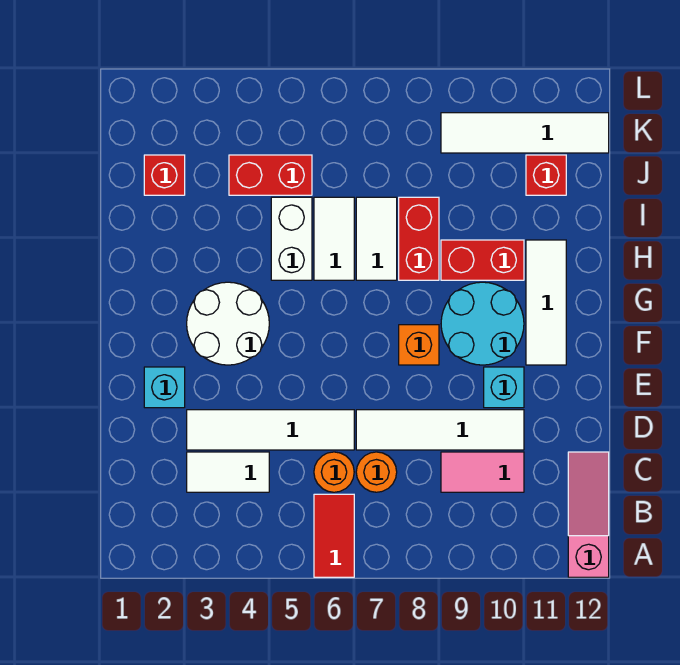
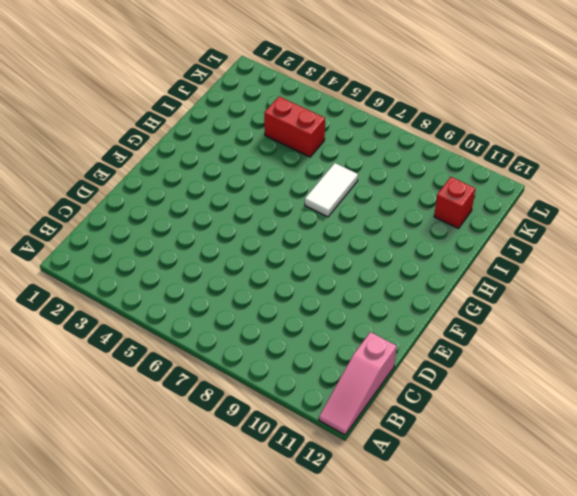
pink 1x3 slope [319,332,397,435] -> pink 1x3 slope turned to [568,452,609,577]
none -> red 1x2 tile [314,494,354,577]
none -> white 1x2 tile [187,452,269,492]
none -> orange 1x1 round brick [314,452,354,492]

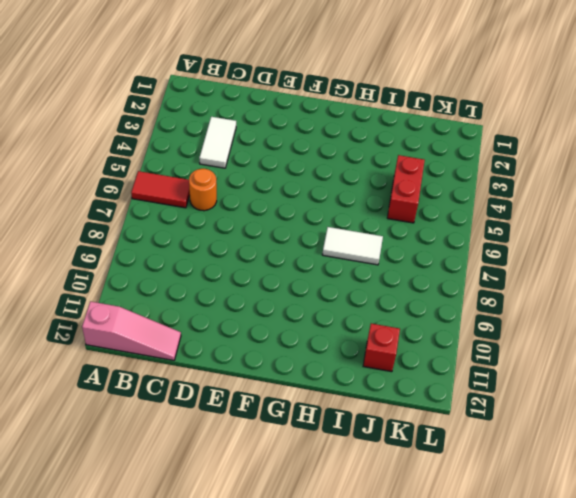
none -> orange 1x1 round brick [356,452,397,492]
none -> pink 1x2 tile [441,452,524,492]
none -> white 1x4 tile [187,410,354,450]

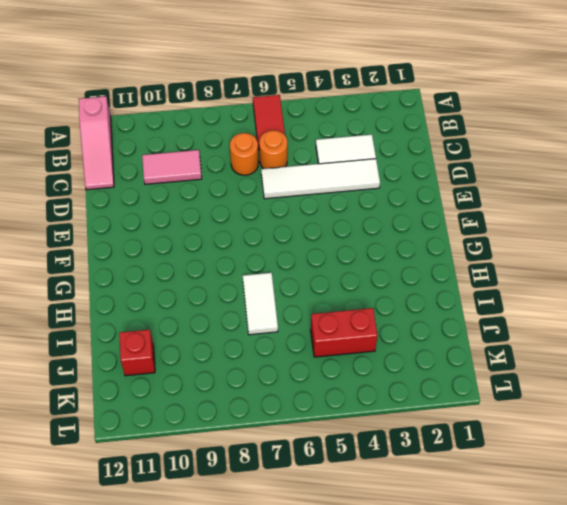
none -> white 1x4 tile [356,410,524,450]
none -> cyan 1x1 brick [144,367,185,408]
none -> cyan 1x1 brick [484,367,524,408]

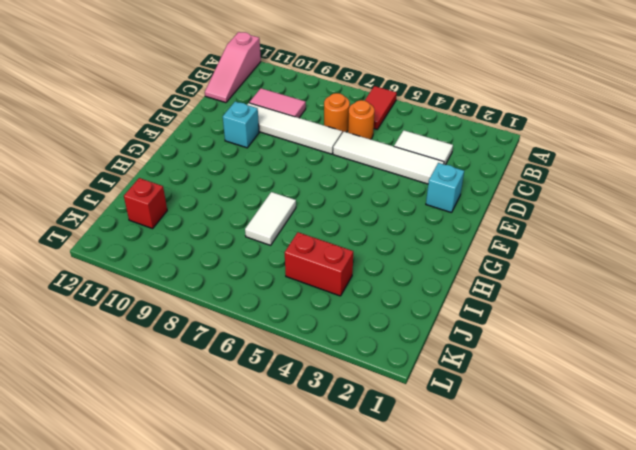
none -> white 2x2 round brick [187,282,269,365]
none -> orange 1x1 brick [399,325,439,365]
none -> cyan 2x2 round brick [441,282,524,365]

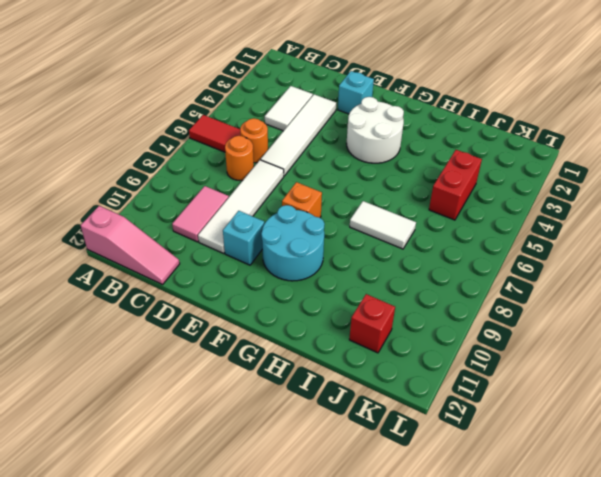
none -> white 1x3 tile [526,240,566,365]
none -> white 1x2 brick [271,197,312,280]
none -> white 1x2 tile [314,197,354,280]

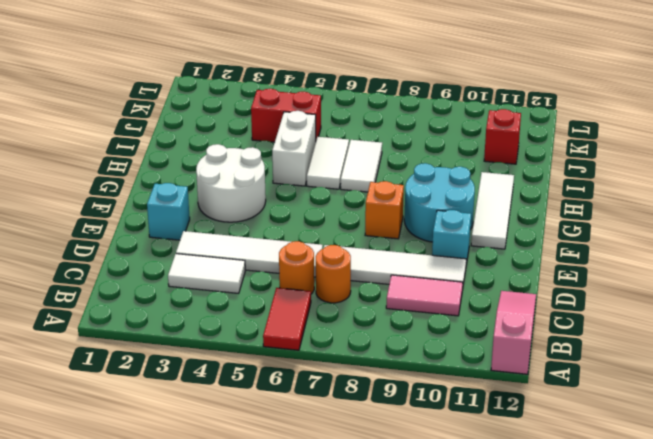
none -> red 1x2 brick [399,197,439,280]
none -> red 1x2 brick [441,240,524,280]
none -> red 1x1 brick [144,155,185,195]

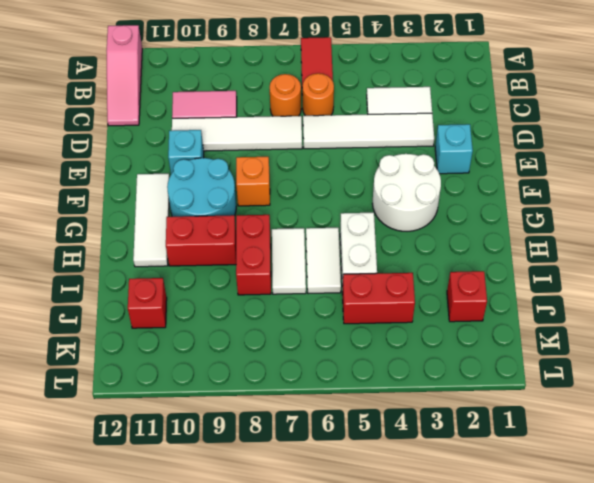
none -> white 1x4 tile [441,113,609,153]

